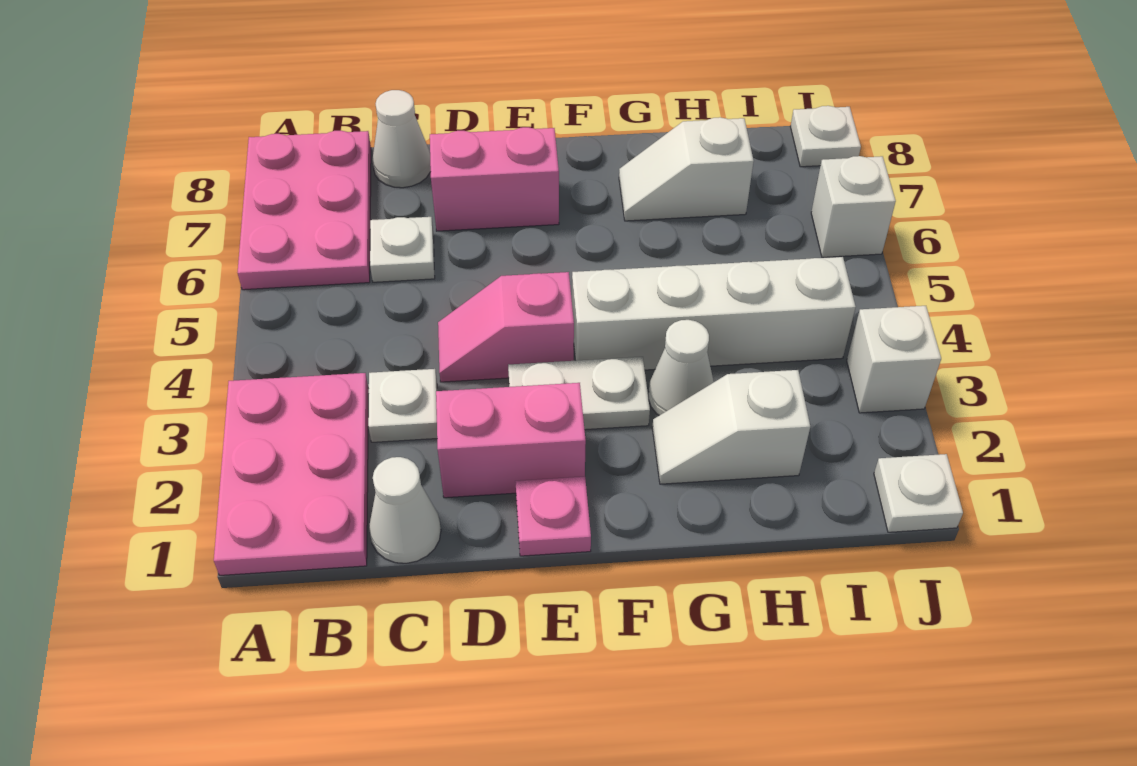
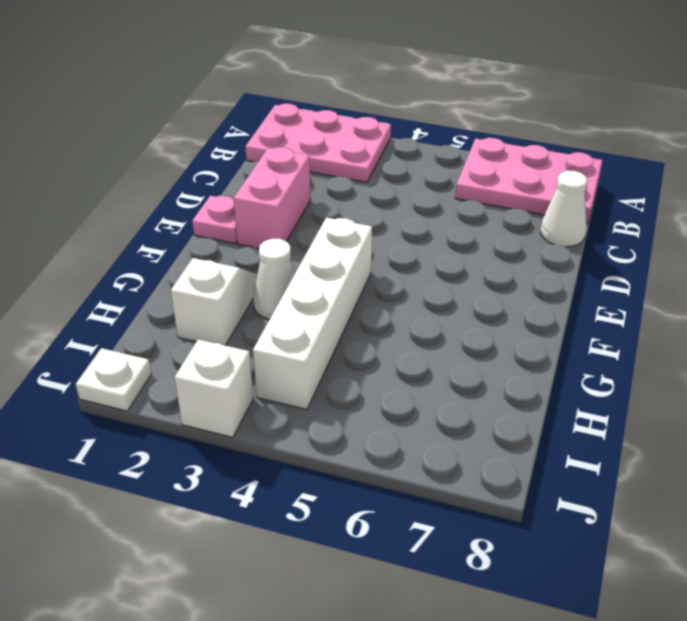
none -> white 1x1 cone [369,457,441,563]
none -> white 1x1 plate [368,369,437,442]
none -> white 1x1 plate [370,217,435,282]

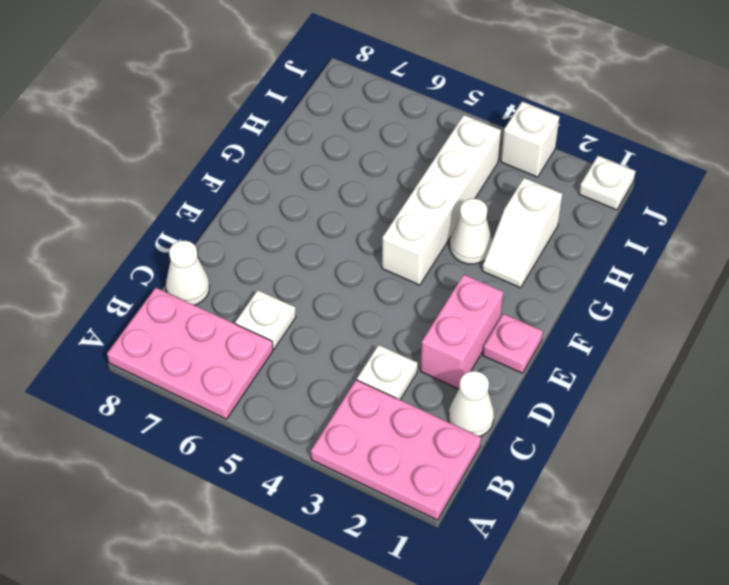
none -> pink 1x2 slope [438,272,574,382]
none -> pink 1x2 brick [430,127,559,231]
none -> white 1x2 plate [508,357,650,430]

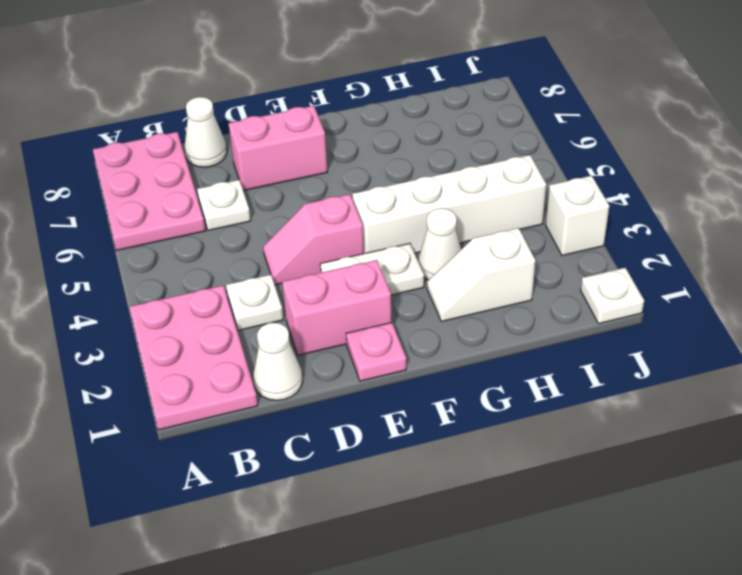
none -> white 1x2 slope [619,117,754,221]
none -> white 1x1 brick [811,156,896,257]
none -> white 1x1 plate [790,106,861,167]

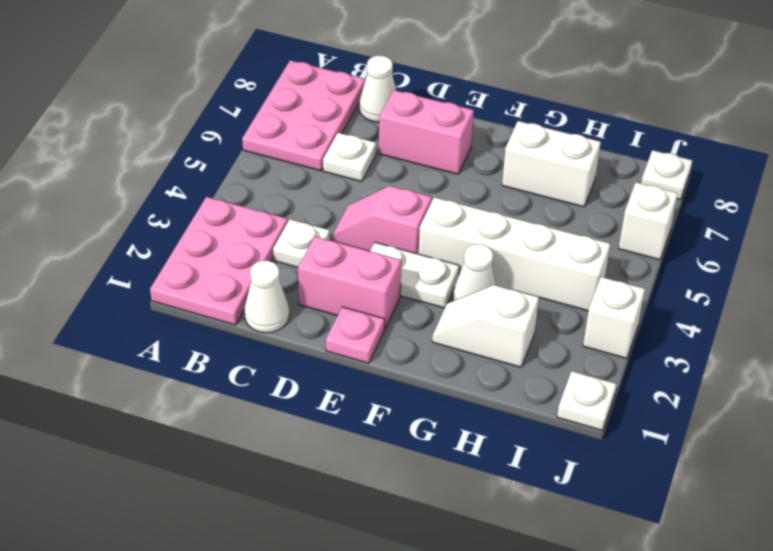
white 1x2 brick [502,121,601,207] -> white 1x2 slope [619,117,754,221]

